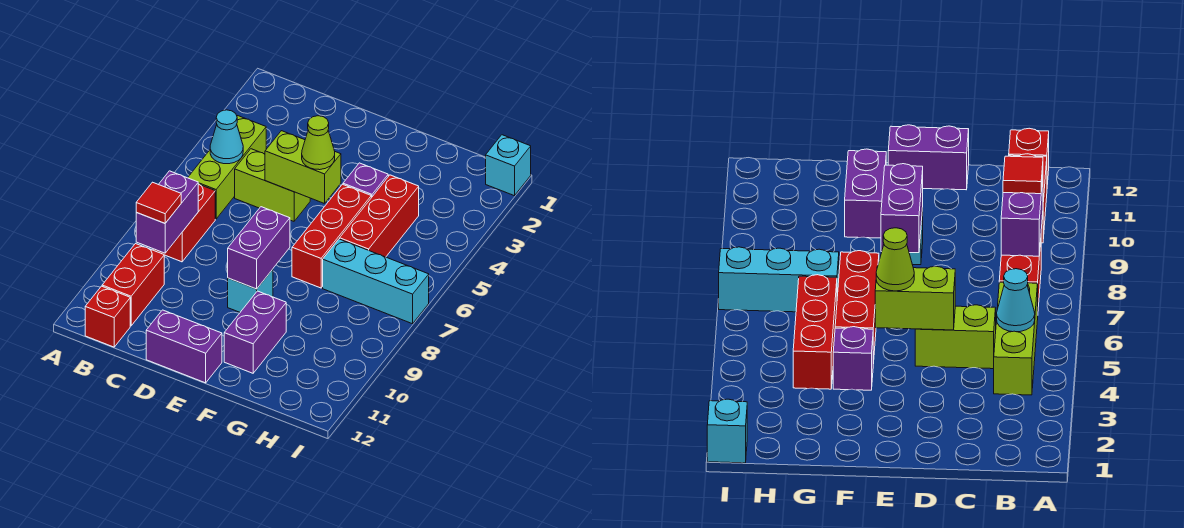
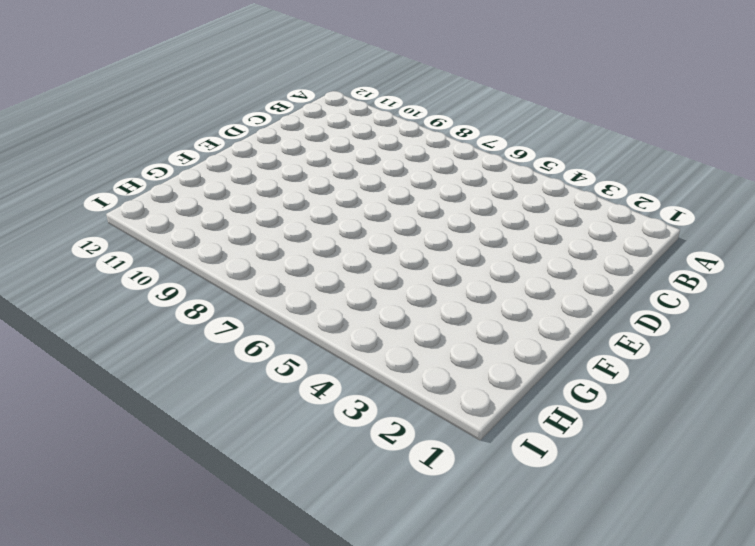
none -> lime 1x3 brick [188,116,266,219]
none -> red 1x2 brick [153,184,215,262]
none -> red 1x2 brick [102,244,164,326]

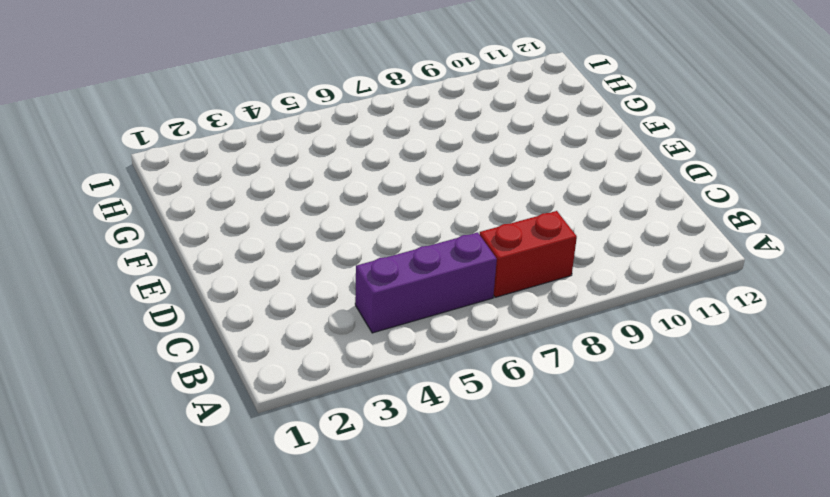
purple 1x3 brick [355,232,497,333] -> lime 1x3 brick [188,116,266,219]
none -> red 1x2 brick [102,244,164,326]
none -> red 1x1 brick [85,286,130,347]
none -> lime 1x2 brick [235,149,310,221]

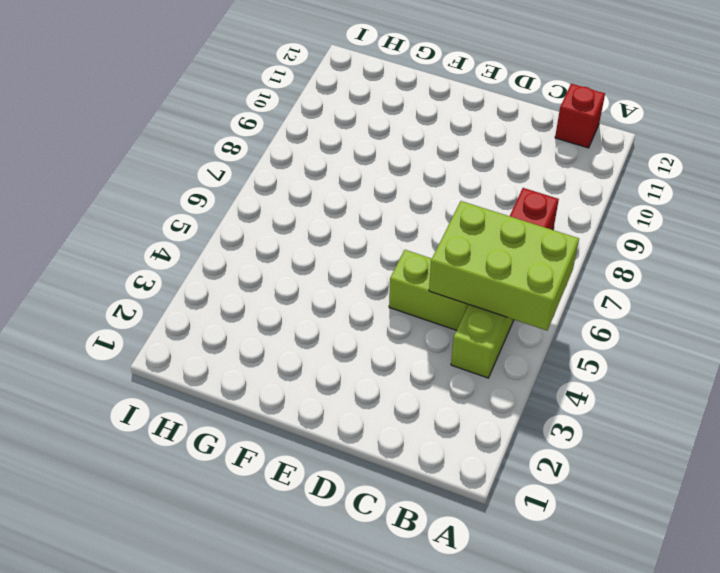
lime 2x3 brick [429,201,579,330] -> cyan 1x1 cone [210,110,243,164]
none -> red 1x2 brick [102,244,164,326]
none -> purple 1x2 brick [146,310,222,383]
none -> cyan 1x1 brick [228,269,273,312]

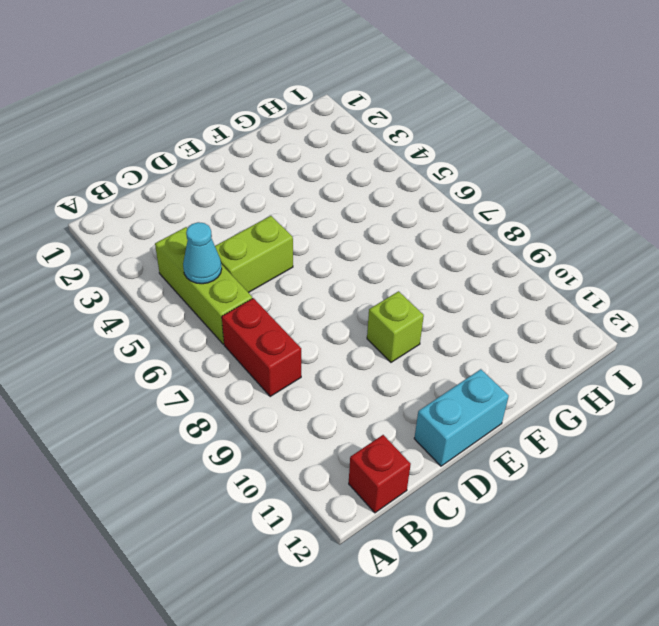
cyan 1x2 brick [414,369,509,466] -> purple 1x2 brick [146,310,222,383]
lime 1x1 brick [367,291,424,362] -> cyan 1x1 brick [228,269,273,312]
none -> red 1x2 brick [102,244,164,326]
none -> purple 1x1 brick [343,163,388,198]
none -> red 1x3 brick [292,184,371,288]

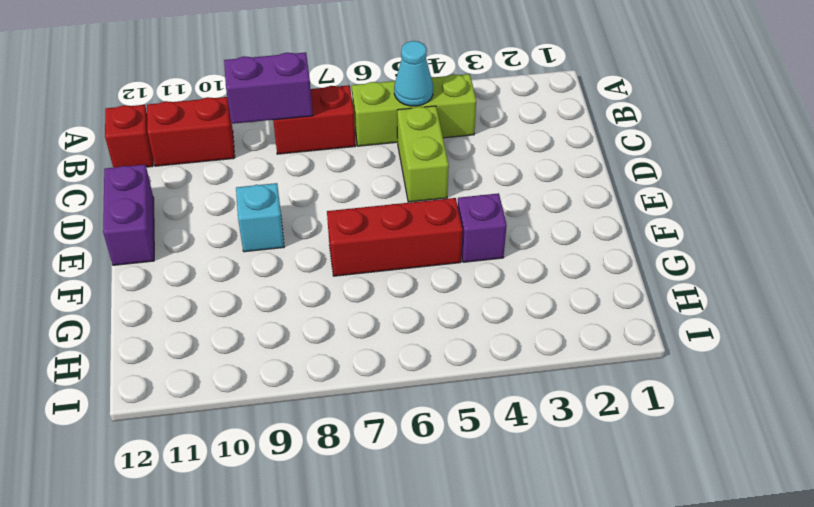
none -> purple 1x2 brick [224,291,286,373]
none -> red 1x3 brick [340,175,419,257]
none -> cyan 1x3 brick [323,239,429,324]

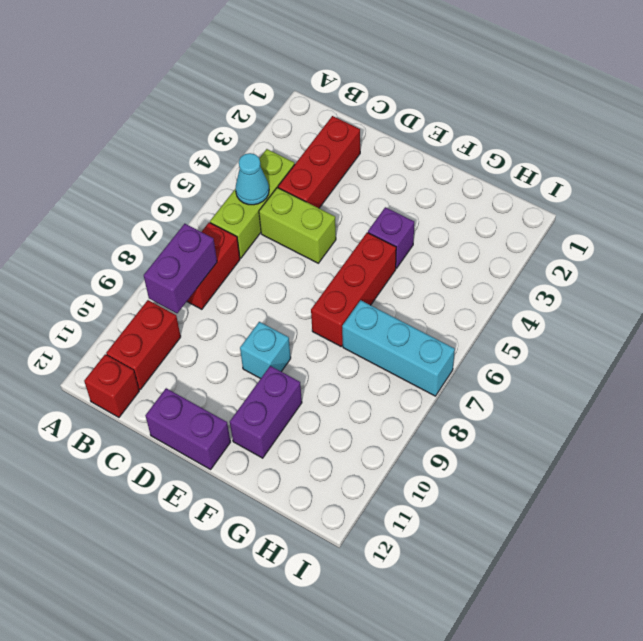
red 1x3 brick [278,116,360,208] -> red 1x3 brick moved to [340,175,419,257]
none -> cyan 1x1 brick [486,135,531,196]
none -> lime 1x2 brick [265,131,341,204]
none -> purple 1x2 brick [228,207,290,289]

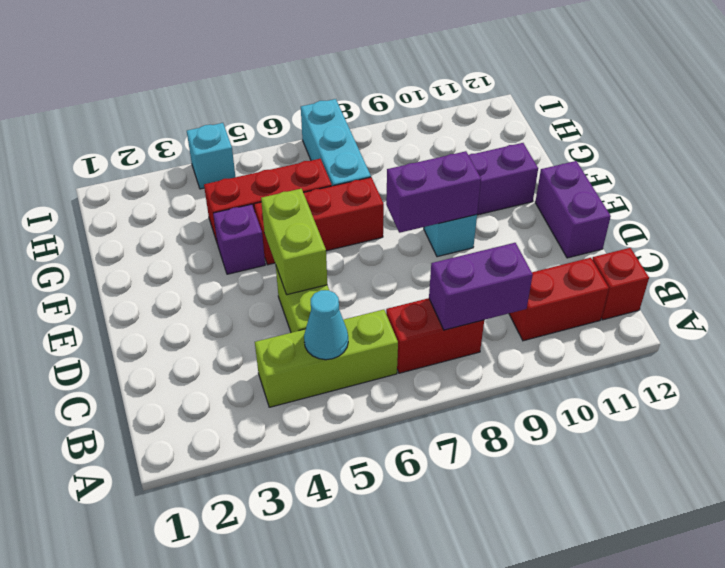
cyan 1x1 brick [187,123,235,189] -> cyan 1x1 brick moved to [486,135,531,196]
none -> red 1x1 tile [136,182,181,223]
none -> lime 1x1 cone [302,116,335,170]

